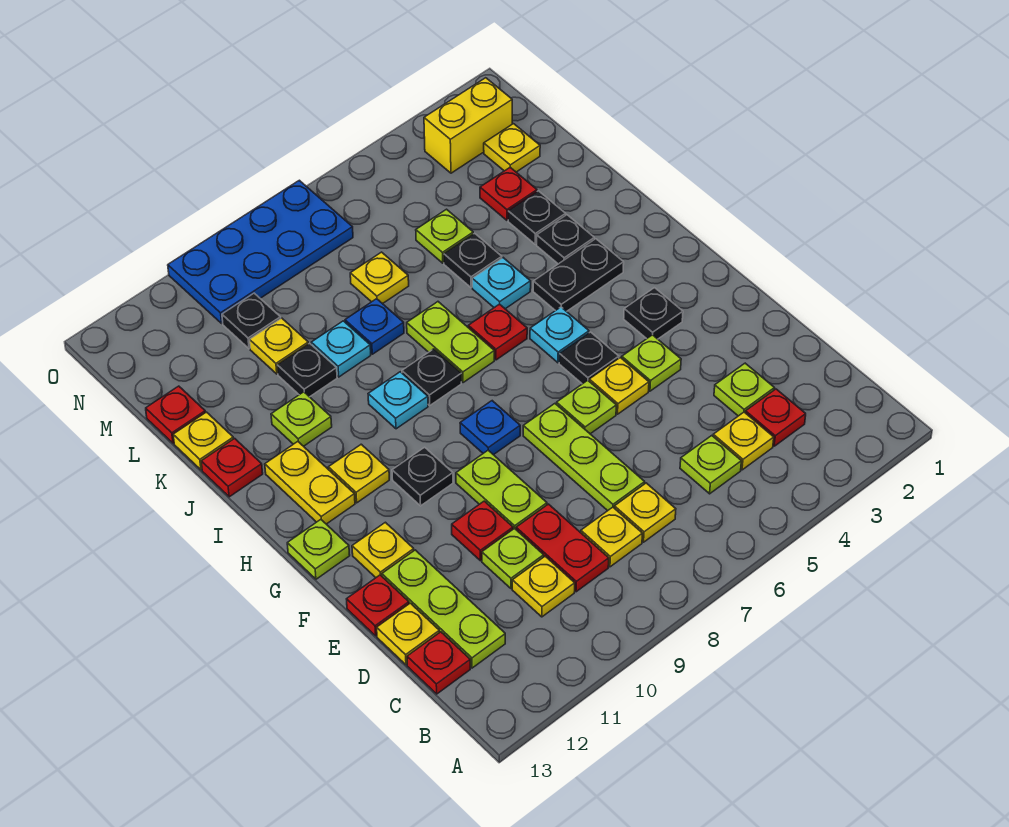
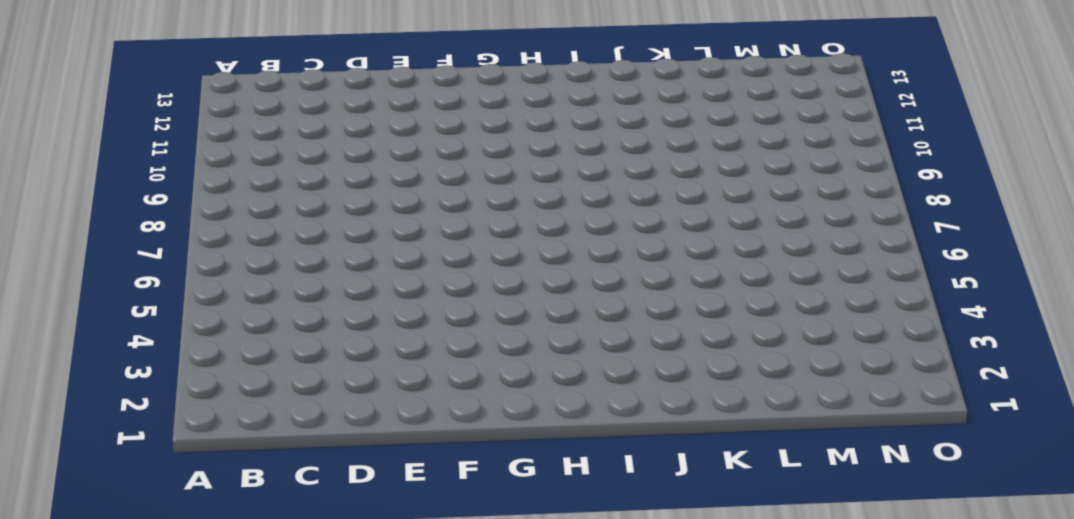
none -> red 1x1 plate [745,389,806,446]
none -> yellow 1x1 plate [713,412,774,470]
none -> lime 1x1 plate [680,436,741,494]
none -> yellow 1x1 plate [614,483,676,542]

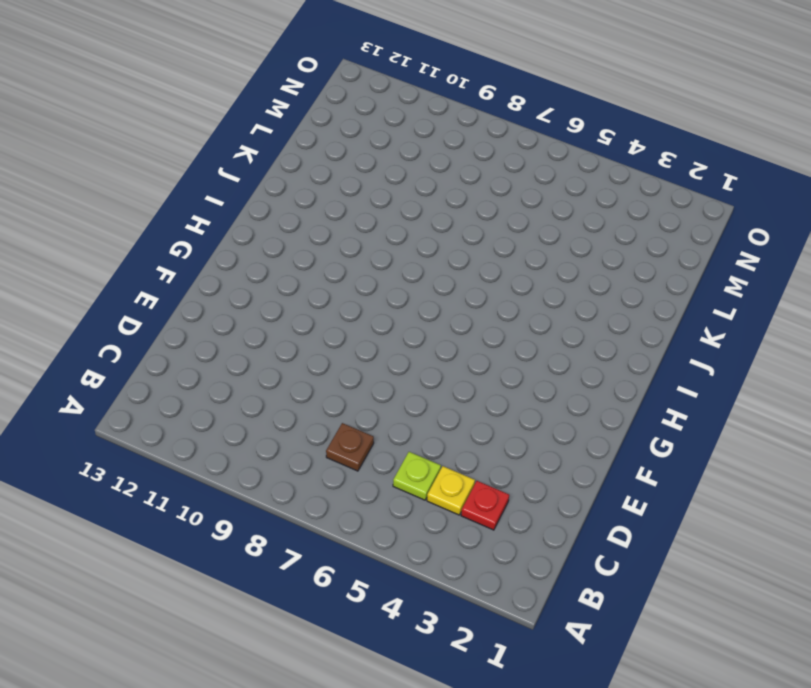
brown 1x1 plate [326,423,374,471] -> yellow 1x1 plate [614,483,676,542]
none -> yellow 1x1 plate [581,507,642,567]
none -> red 1x2 plate [516,504,609,592]
none -> yellow 1x1 plate [512,556,575,617]
none -> lime 1x3 plate [382,550,505,668]

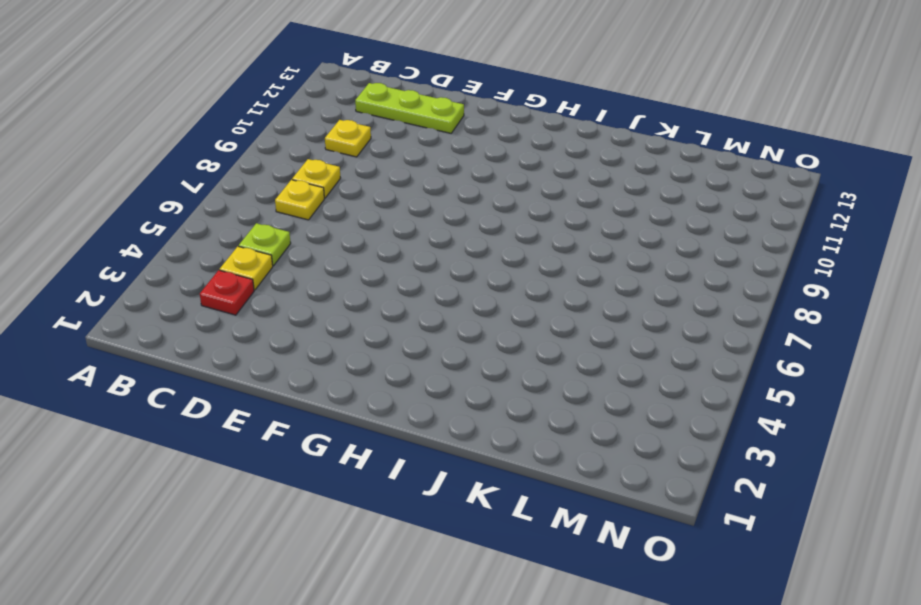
none -> red 1x2 plate [516,504,609,592]
none -> red 1x1 plate [407,632,470,694]
none -> lime 1x1 plate [714,363,774,416]
none -> lime 1x3 plate [523,404,645,511]

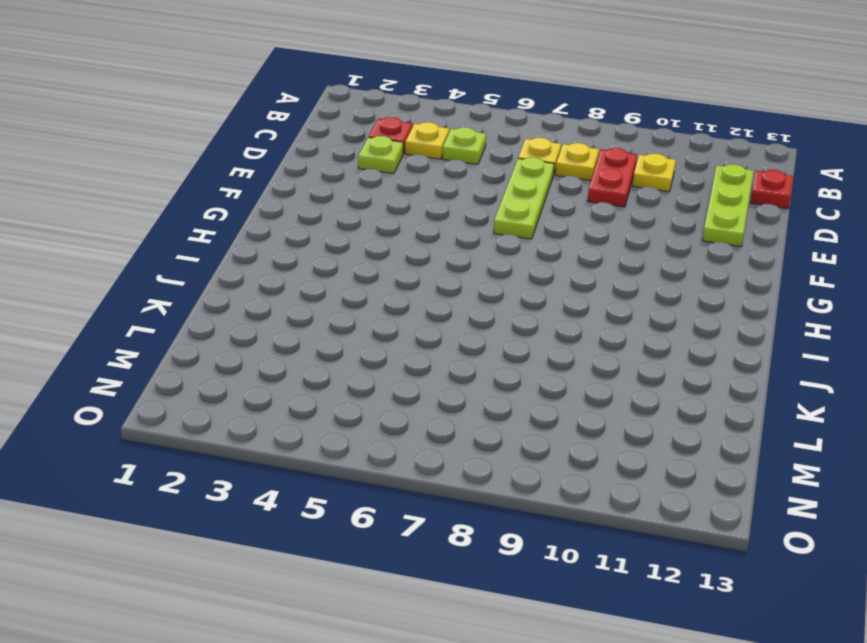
none -> lime 1x1 plate [482,528,544,588]
none -> yellow 1x1 plate [377,603,439,665]
none -> lime 1x2 plate [456,450,547,529]
none -> red 1x1 plate [452,501,513,561]

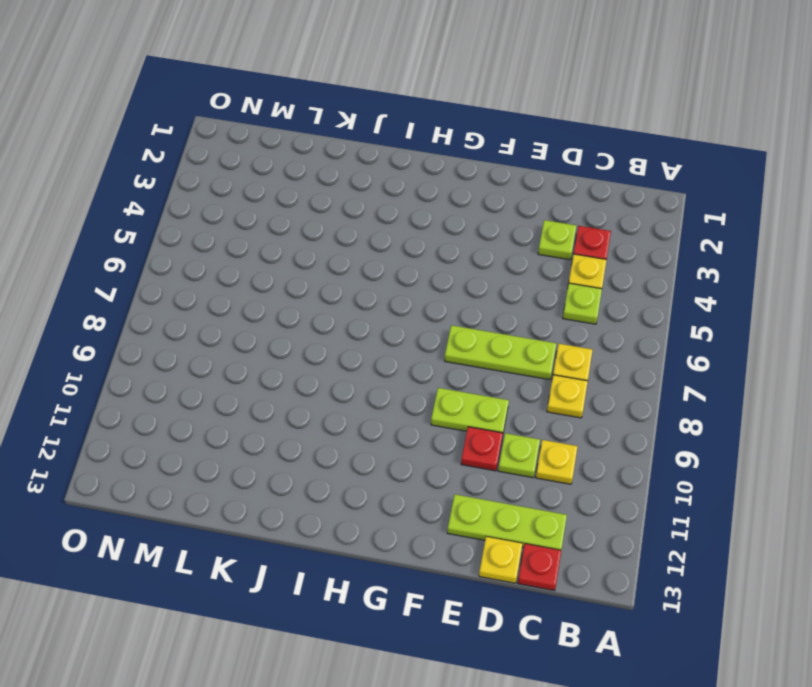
none -> red 1x2 plate [516,504,609,592]
none -> red 1x1 plate [347,575,409,636]
none -> lime 1x1 plate [622,335,681,391]
none -> yellow 1x1 plate [589,358,649,414]

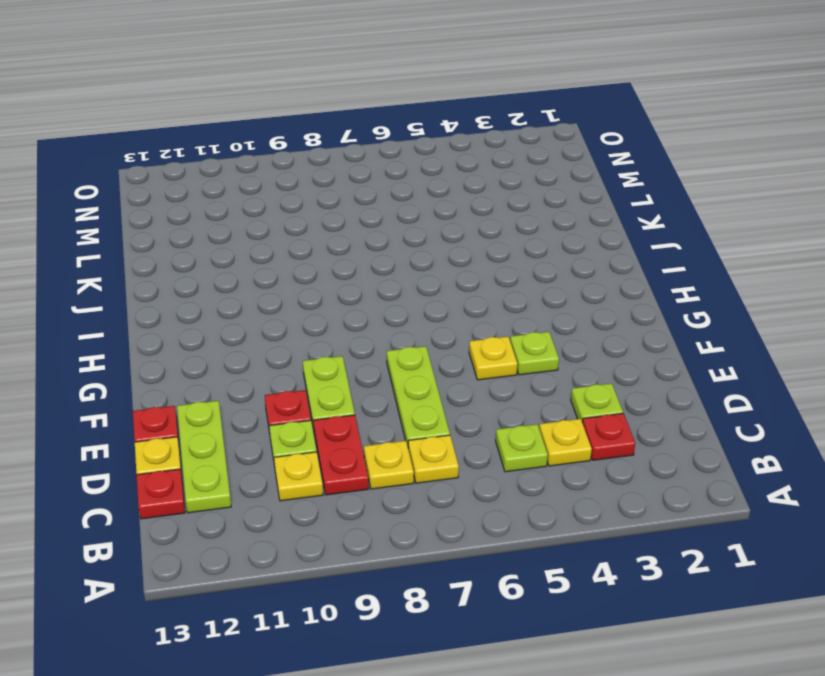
none -> lime 1x1 plate [556,380,616,434]
none -> yellow 1x1 plate [352,522,414,578]
none -> black 1x1 plate [624,288,683,339]
none -> black 1x1 plate [559,332,619,384]

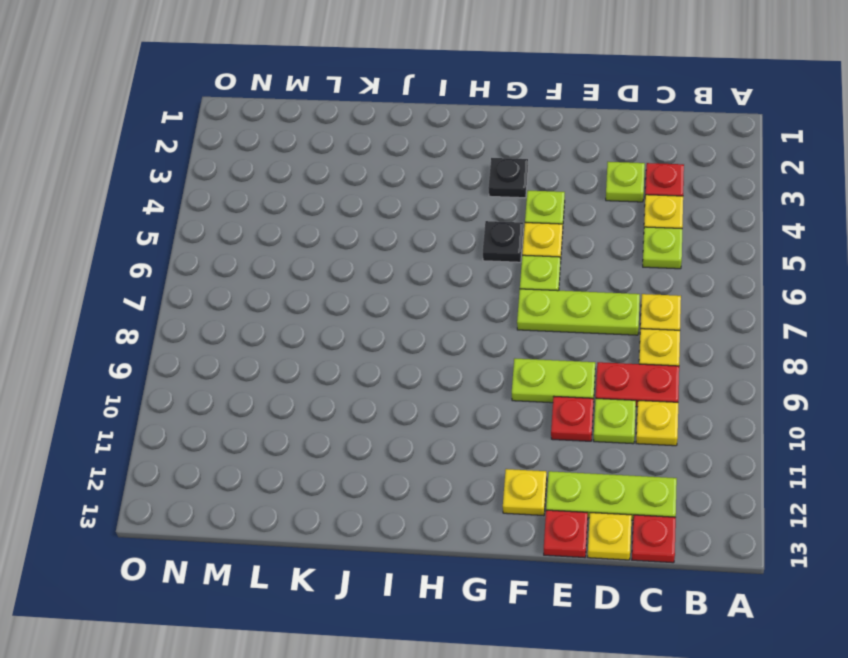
none -> blue 1x1 plate [460,401,520,455]
none -> black 1x1 plate [392,447,453,506]
none -> lime 1x1 plate [287,520,350,579]
none -> cyan 1x1 plate [530,307,589,363]

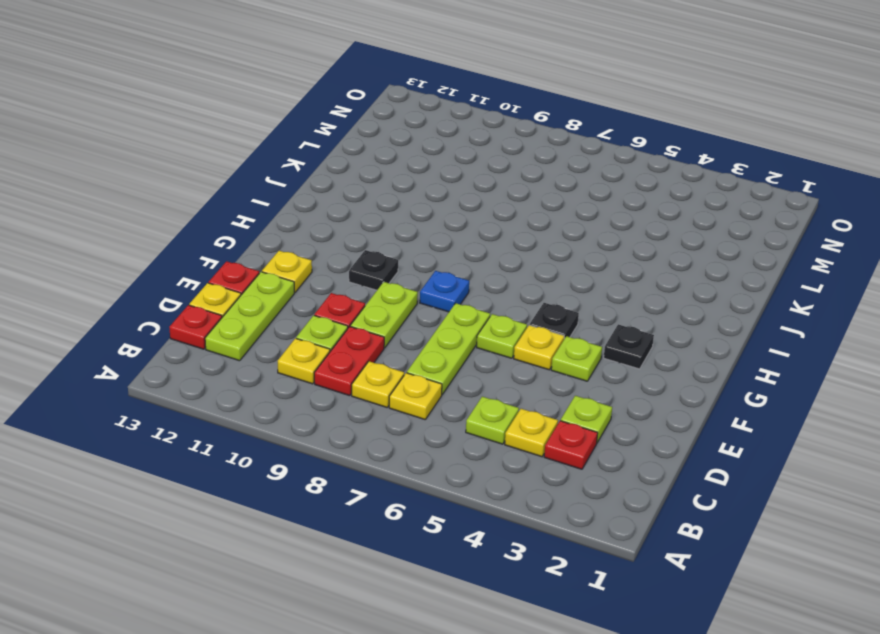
none -> lime 1x1 plate [287,520,350,579]
none -> cyan 1x1 plate [530,307,589,363]
none -> yellow 1x1 plate [328,444,389,503]
none -> yellow 1x2 plate [265,442,355,524]

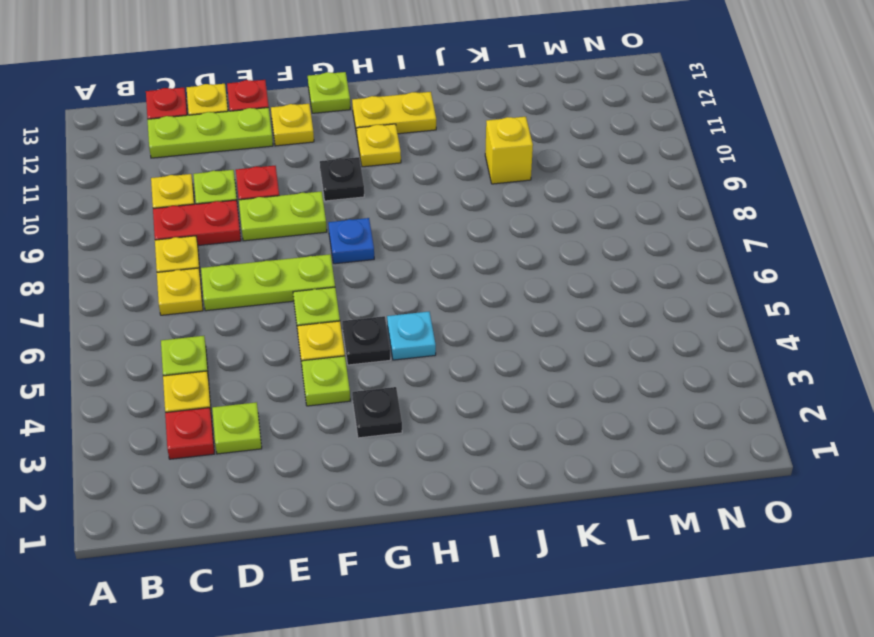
yellow 1x1 brick [485,117,533,184] -> black 1x1 plate [277,343,337,397]
none -> black 1x2 plate [533,239,624,311]
none -> red 1x1 plate [468,304,527,360]
none -> lime 1x2 plate [407,302,494,383]
none -> black 1x1 plate [402,349,461,405]

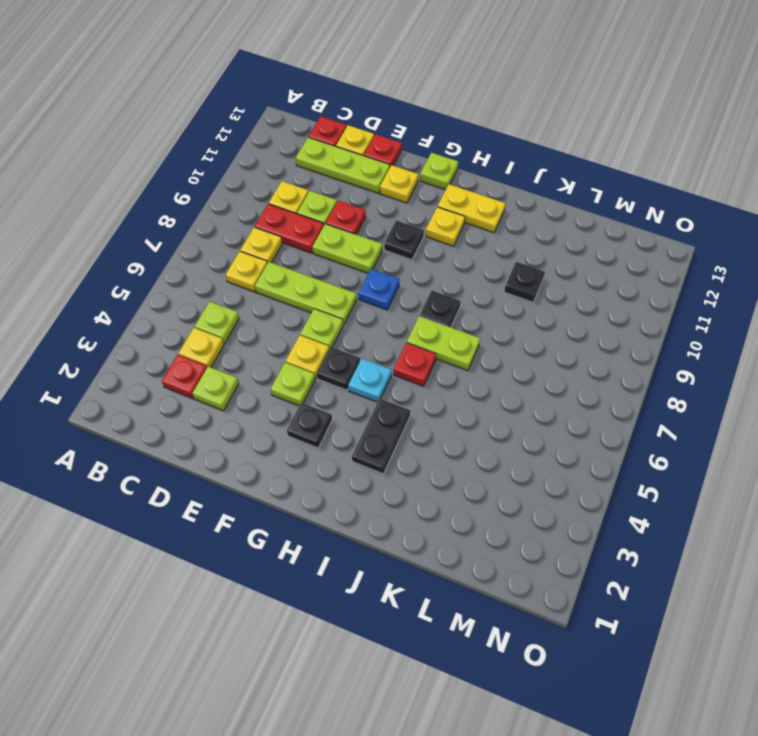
none -> cyan 1x1 plate [368,372,428,429]
none -> black 1x1 plate [537,215,594,264]
none -> cyan 1x1 plate [472,258,531,309]
none -> lime 1x1 plate [271,392,332,446]

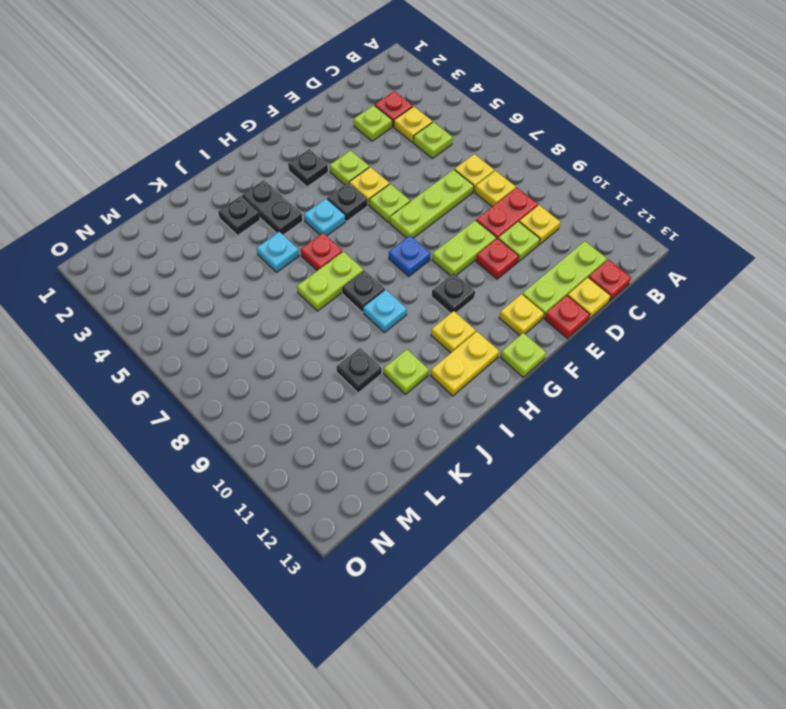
none -> red 1x1 plate [201,438,263,497]
none -> black 1x1 plate [508,191,566,244]
none -> black 1x1 plate [444,233,502,288]
none -> blue 1x1 plate [345,299,404,354]

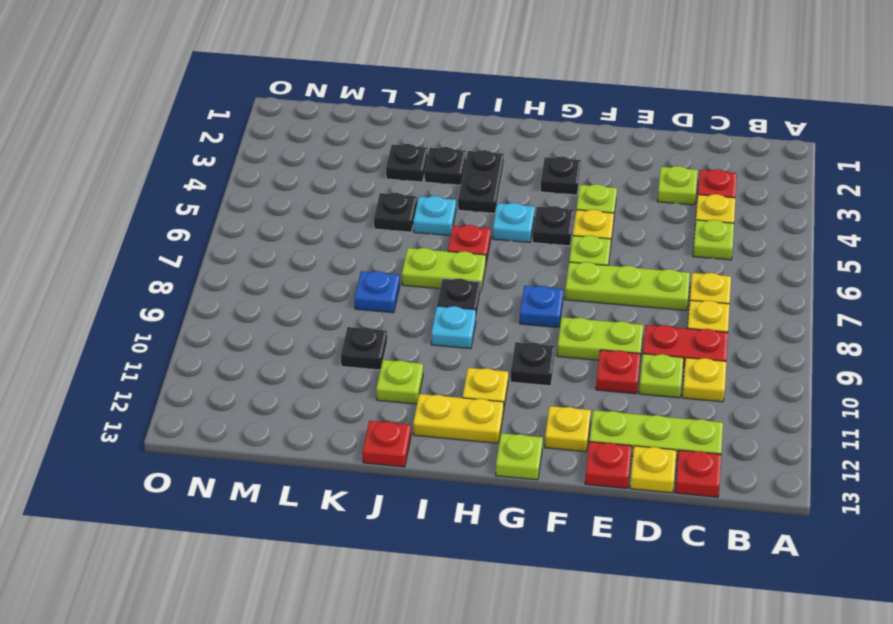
none -> cyan 1x1 plate [311,321,371,377]
none -> yellow 1x1 plate [173,412,233,470]
none -> red 1x1 plate [480,167,537,220]
none -> lime 1x1 plate [416,209,473,263]

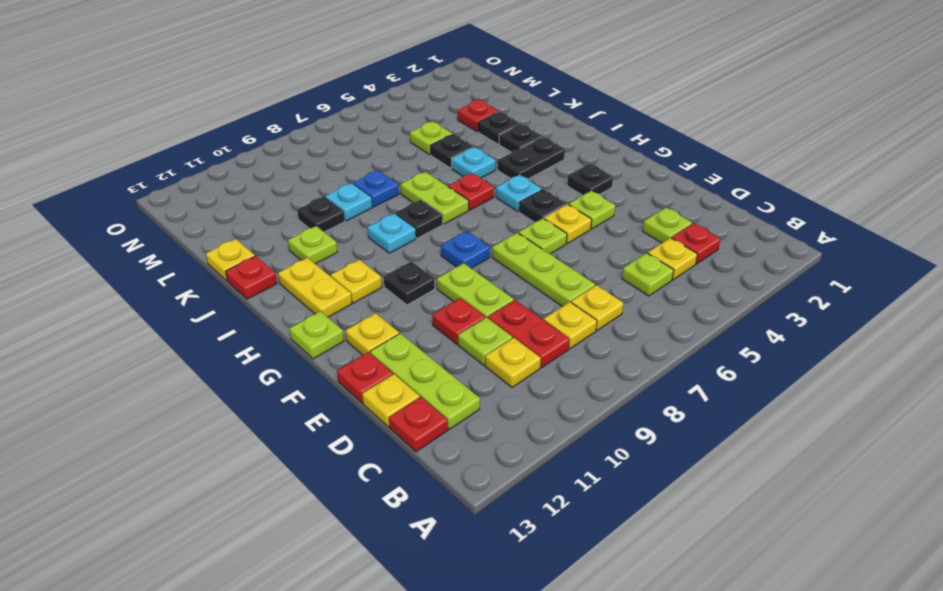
none -> yellow 1x1 plate [350,252,409,304]
none -> yellow 1x1 plate [250,318,308,374]
none -> red 1x1 plate [146,386,205,443]
none -> yellow 1x1 plate [484,124,540,172]

